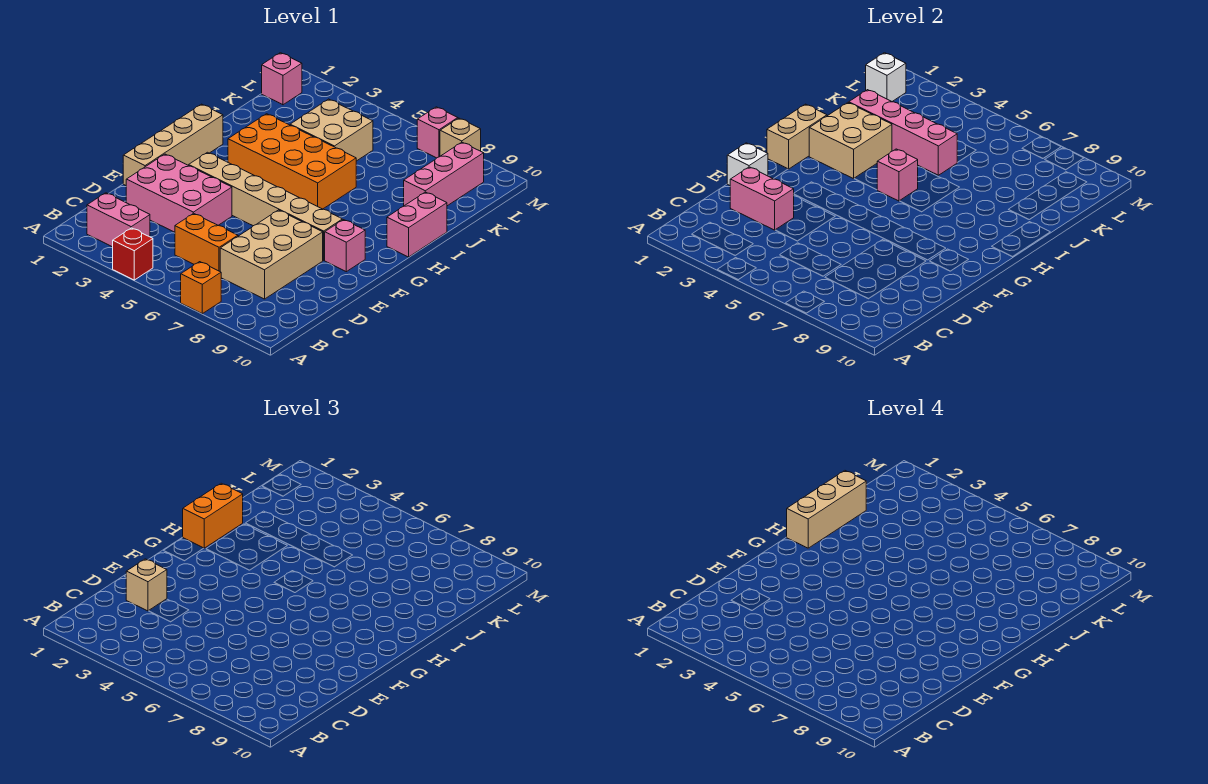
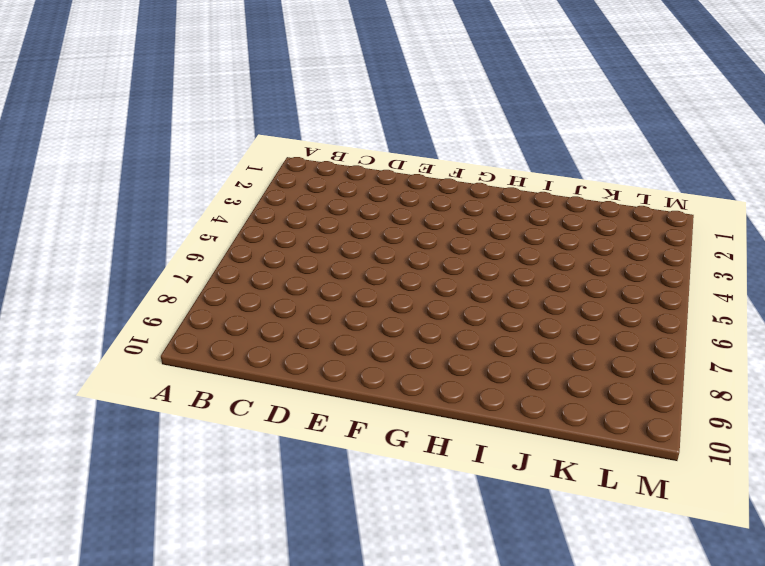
none -> red 1x1 brick [113,228,153,280]
none -> orange 1x1 brick [181,262,221,314]
none -> pink 1x2 brick [87,193,150,247]

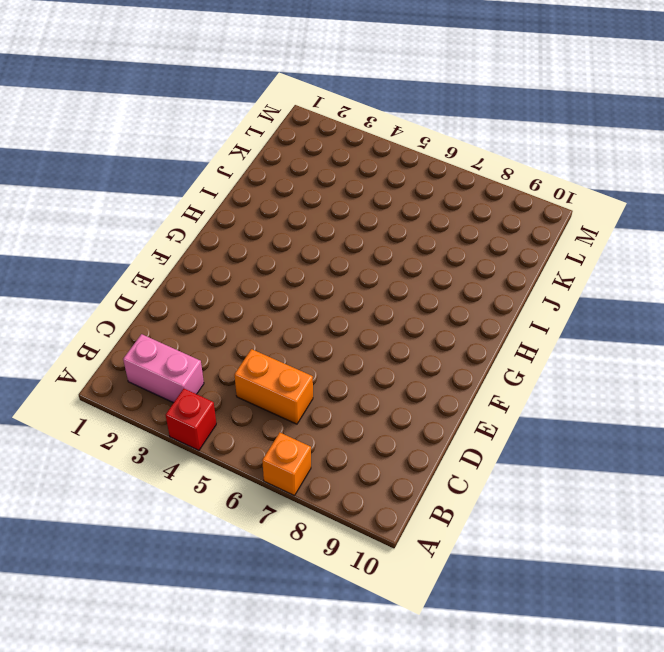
none -> tan 2x3 brick [220,210,323,299]
none -> pink 2x3 brick [126,154,232,232]
none -> tan 1x4 brick [123,104,223,185]

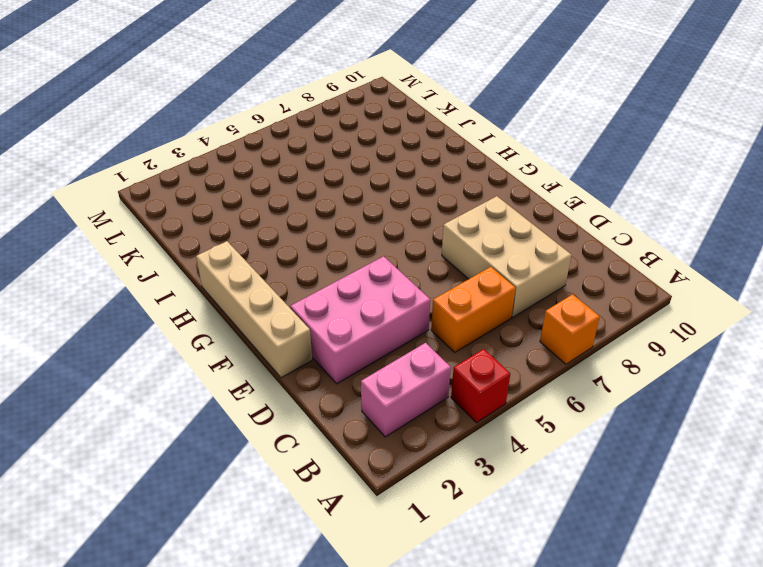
none -> tan 1x6 brick [189,152,342,260]
none -> pink 1x1 brick [325,220,365,272]
none -> orange 2x4 brick [228,114,356,209]

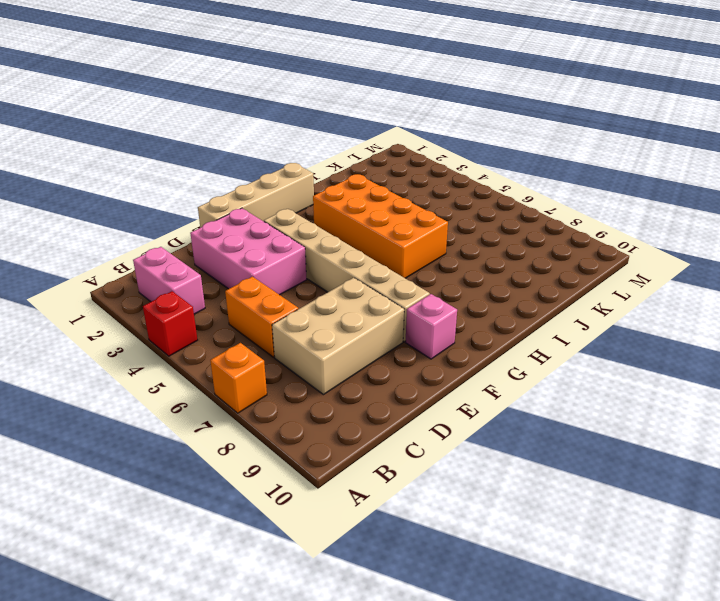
none -> pink 1x2 brick [387,192,447,257]
none -> tan 2x2 brick [290,99,373,161]
none -> pink 1x3 brick [404,142,484,206]

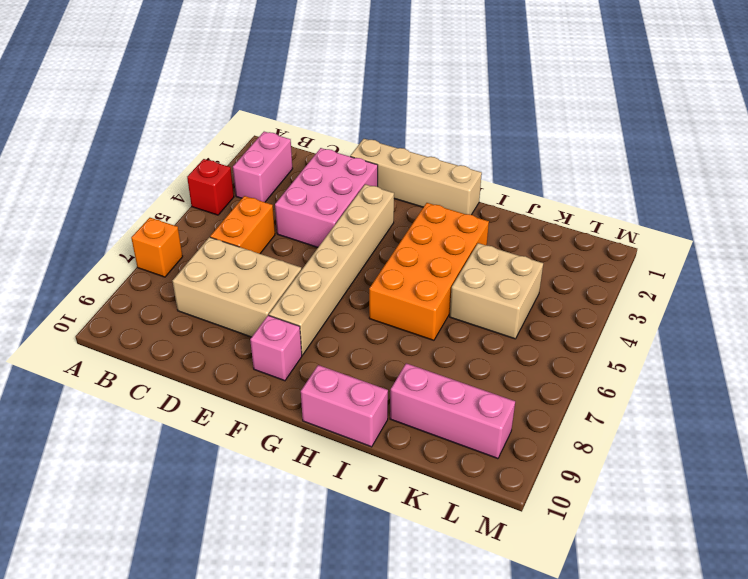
none -> pink 1x1 brick [262,53,302,105]
none -> pink 1x1 brick [417,107,458,158]
none -> tan 1x1 brick [440,118,481,156]

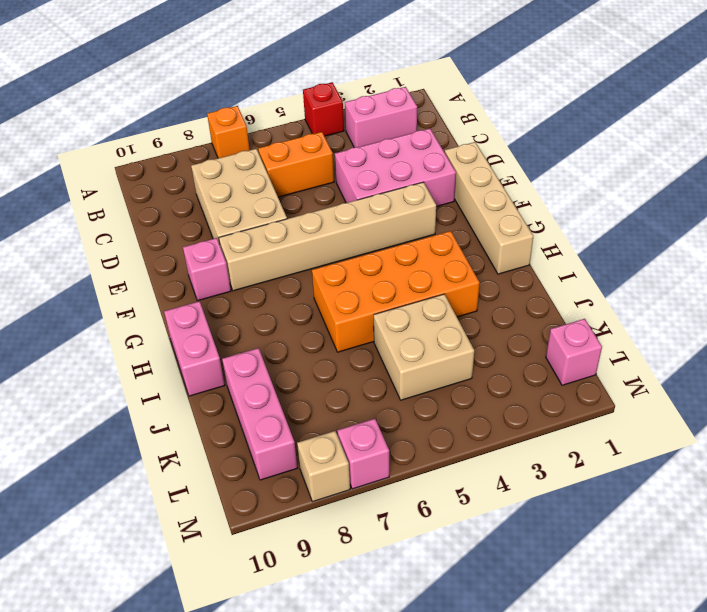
none -> pink 1x2 brick [730,167,794,230]
none -> white 1x1 brick [727,143,768,185]
none -> tan 1x2 brick [767,104,827,169]

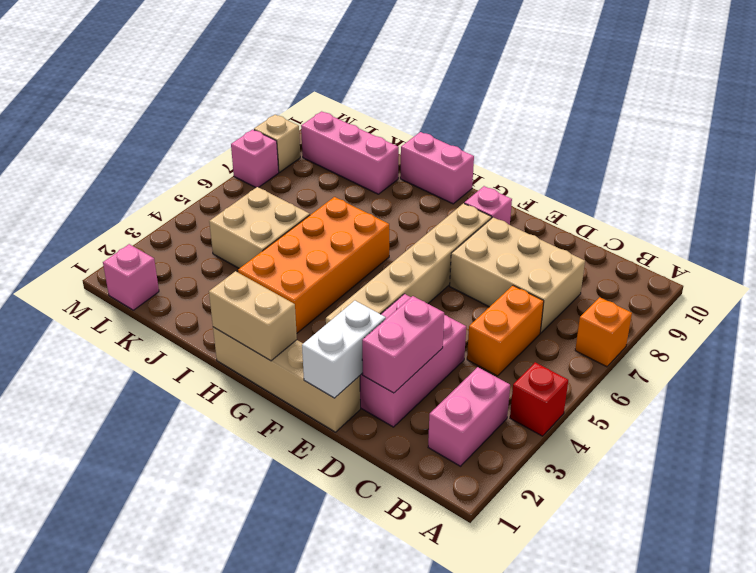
white 1x2 brick [302,301,386,398] -> white 1x1 brick [727,143,768,185]
none -> tan 2x2 brick [809,103,892,179]
none -> pink 1x1 brick [877,149,918,201]
none -> pink 1x4 brick [849,90,957,175]

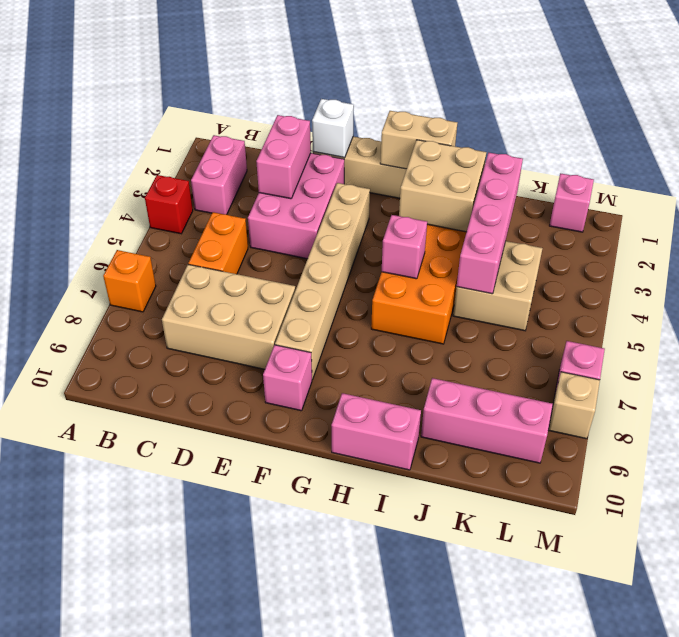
none -> white 1x1 brick [866,53,906,101]
none -> tan 1x1 brick [126,559,167,611]
none -> orange 1x2 brick [183,483,243,548]

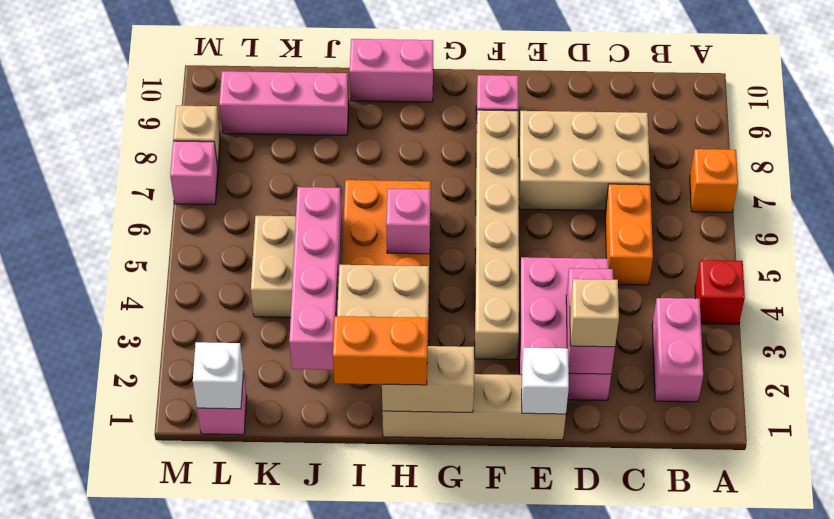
none -> tan 1x3 brick [787,471,866,548]

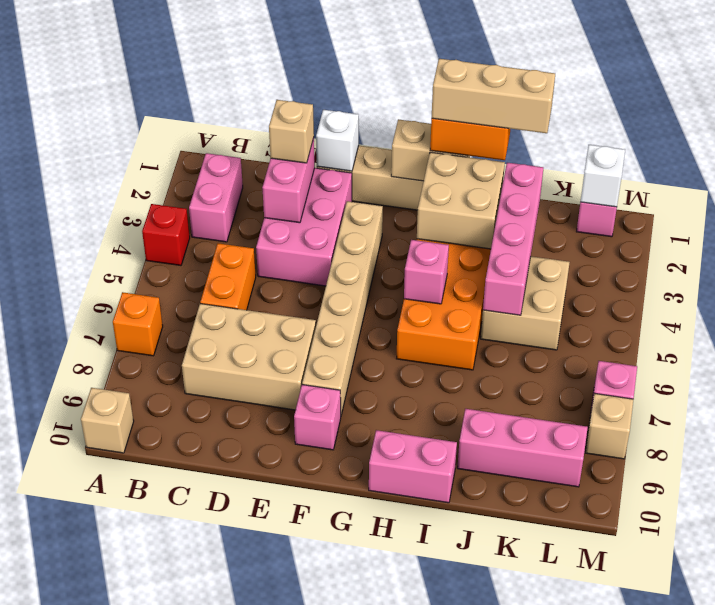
tan 1x1 brick [81,388,134,453] -> none

